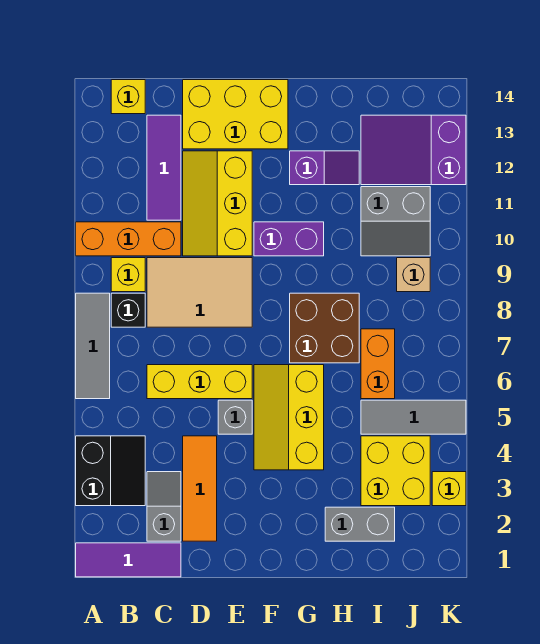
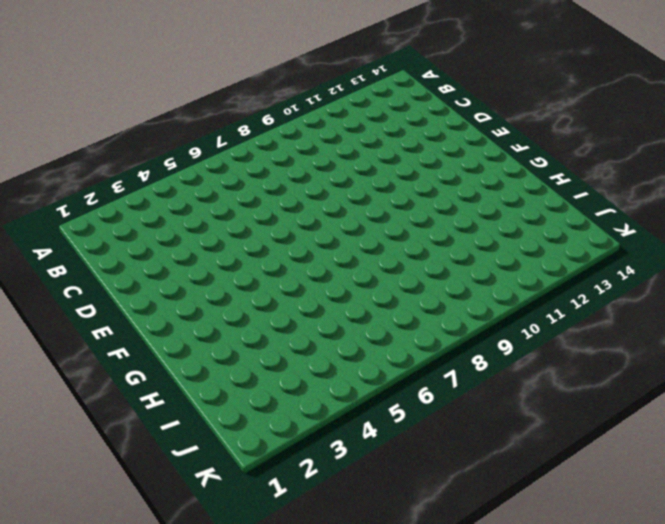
none -> purple 1x3 tile [76,543,181,577]
none -> black 2x2 slope [76,436,145,506]
none -> grey 1x3 tile [76,293,110,399]

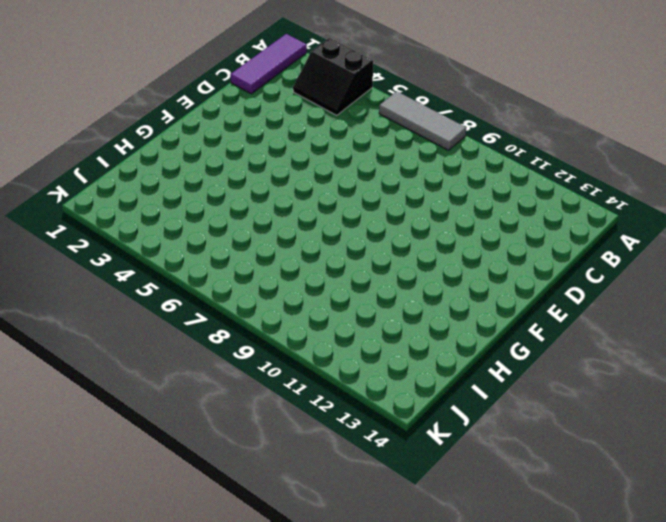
none -> orange 1x3 brick [76,222,181,256]
none -> black 1x1 brick [111,293,145,327]
none -> yellow 1x1 brick [111,258,145,292]

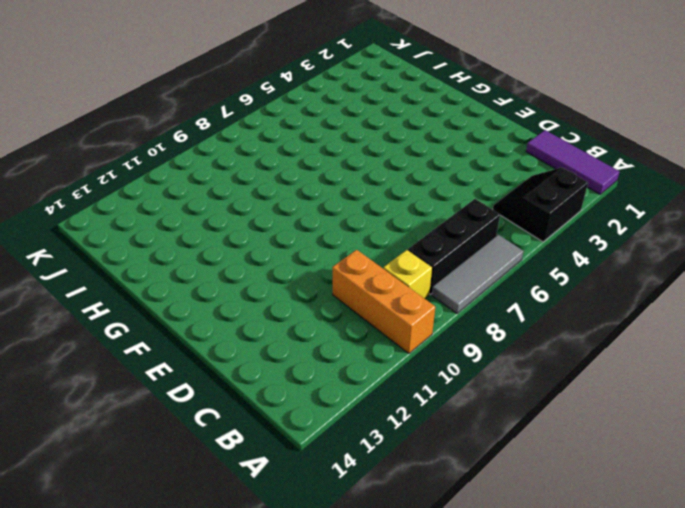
black 1x3 brick [408,199,500,294] -> black 1x1 brick [111,293,145,327]
none -> yellow 1x1 brick [111,80,145,114]
none -> grey 1x2 slope [147,472,181,541]
none -> yellow 1x3 brick [147,365,252,399]

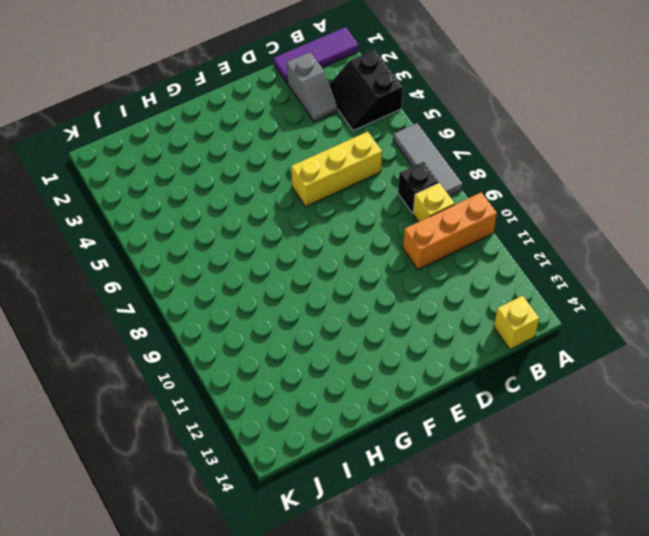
none -> tan 2x3 tile [147,258,252,327]
none -> purple 1x3 tile [147,115,181,220]
none -> orange 1x3 tile [183,436,217,541]

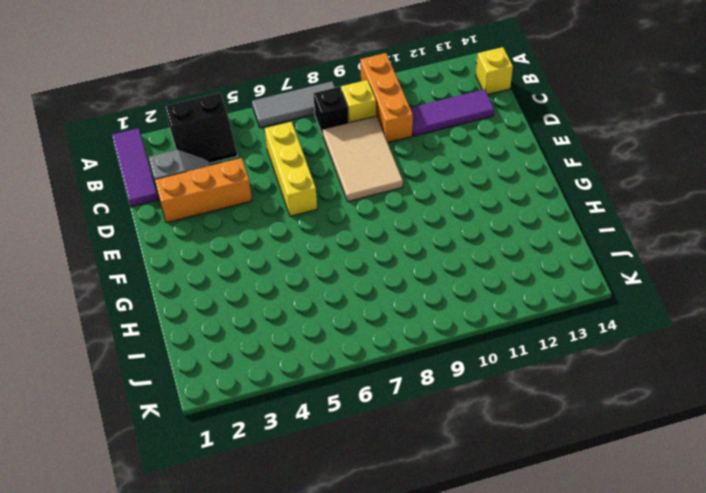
orange 1x3 brick [155,158,252,223] -> orange 1x3 tile [183,436,217,541]
none -> yellow 2x3 slope [183,151,252,256]
none -> yellow 2x3 brick [183,80,288,149]
none -> grey 1x1 brick [218,400,252,434]

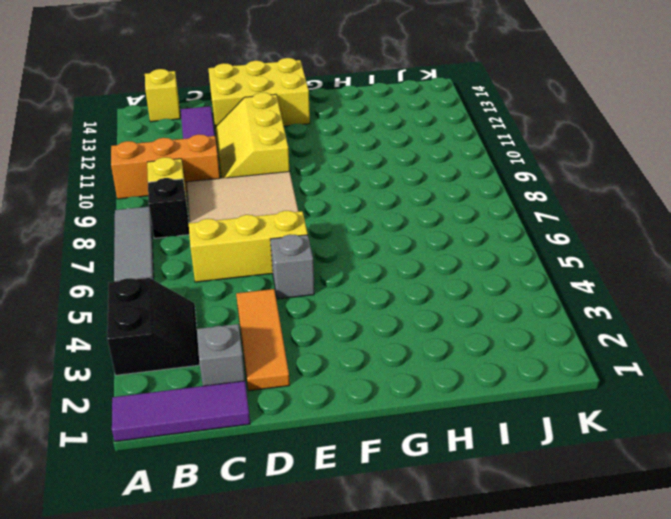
none -> yellow 2x3 slope [254,365,324,470]
none -> purple 1x2 brick [254,222,324,256]
none -> brown 2x2 brick [290,293,359,363]

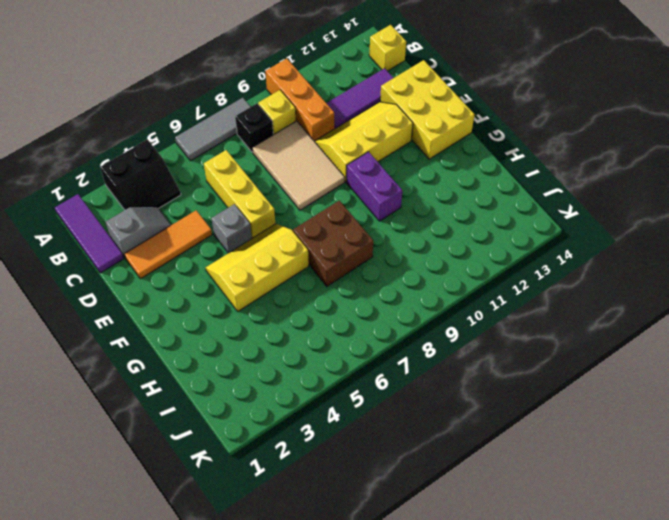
none -> purple 1x2 slope [290,151,359,185]
none -> grey 1x2 brick [325,507,395,541]
none -> yellow 2x2 brick [361,436,430,506]

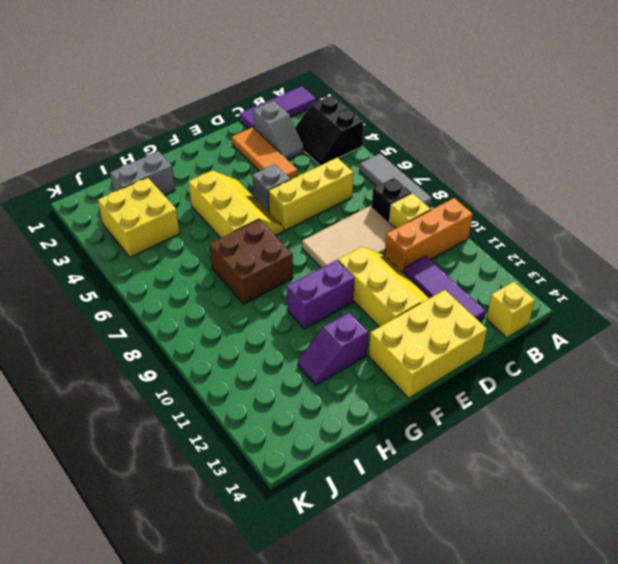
none -> grey 1x3 tile [361,400,466,434]
none -> orange 1x2 brick [361,329,395,399]
none -> grey 2x2 slope [361,187,430,256]

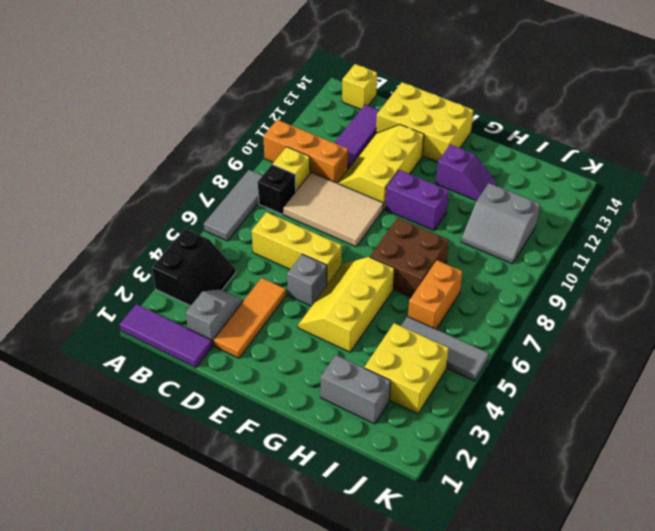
none -> purple 2x3 slope [361,115,466,185]
none -> tan 1x1 brick [397,258,430,292]
none -> yellow 1x1 brick [432,472,466,506]

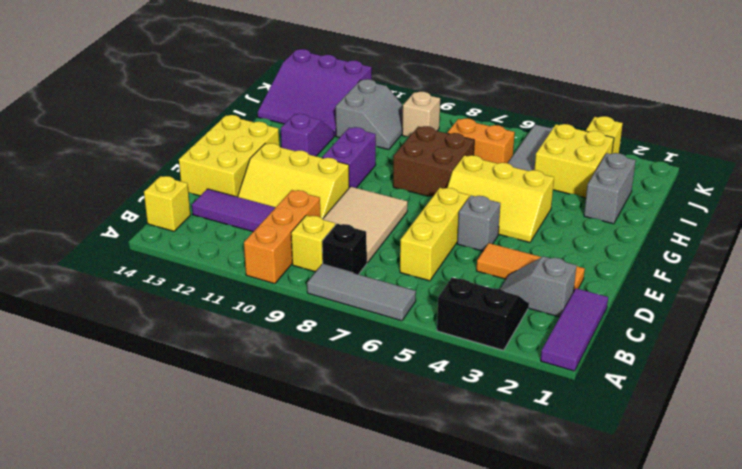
purple 3x3 slope [258,49,372,136] -> purple 2x3 slope [361,115,466,185]

